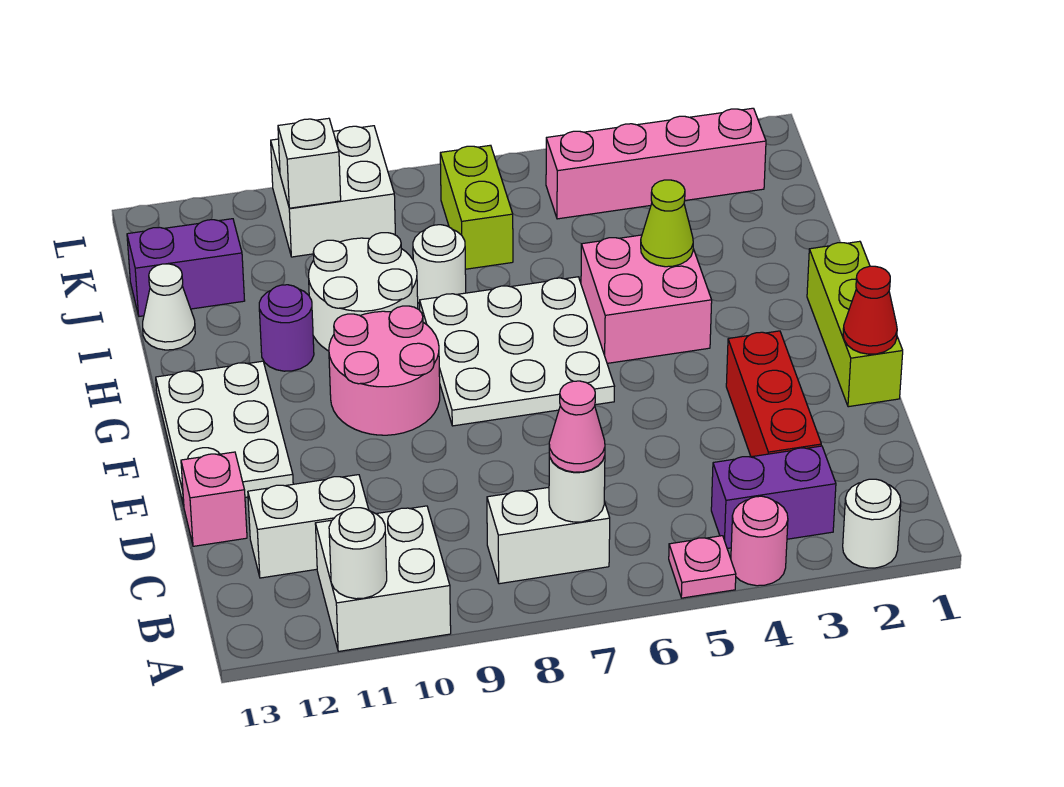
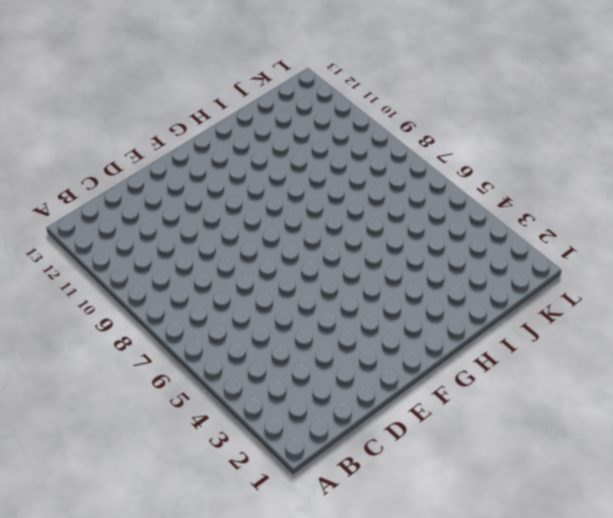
none -> white 1x1 round brick [843,479,901,568]
none -> pink 1x1 round brick [731,496,788,586]
none -> pink 1x1 plate [669,536,736,598]

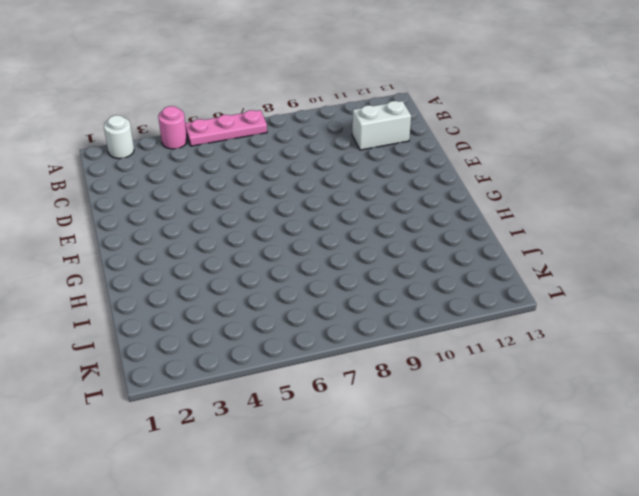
pink 1x3 plate [185,110,267,146] -> pink 1x1 plate [669,536,736,598]
none -> white 2x2 brick [315,506,451,651]
none -> purple 1x2 brick [711,446,836,548]
none -> white 1x2 brick [487,487,610,584]

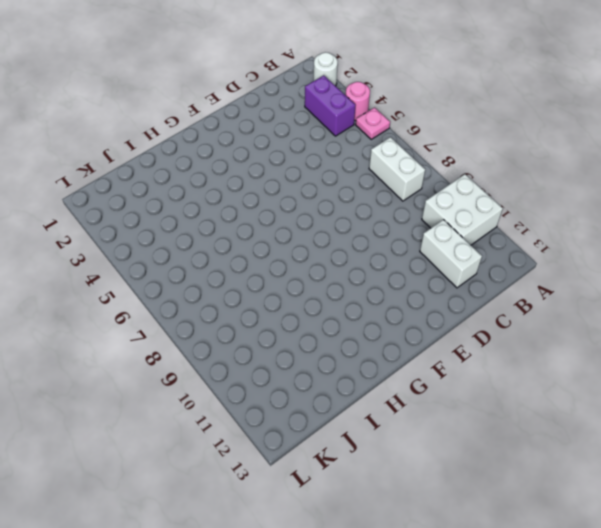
none -> red 1x3 brick [726,331,821,457]
none -> pink 1x1 brick [181,452,247,546]
none -> lime 1x3 brick [807,241,903,407]

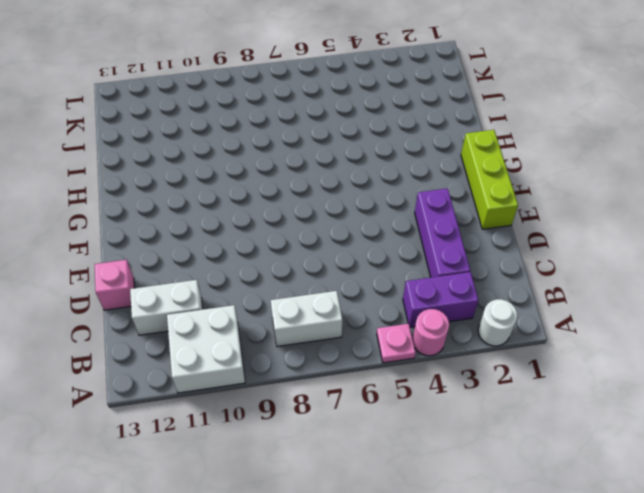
purple 1x3 brick [415,188,470,277] -> red 1x3 brick [726,331,821,457]
none -> white 2x3 plate [156,361,293,506]
none -> white 3x3 plate [420,277,615,426]
none -> pink 2x2 round brick [329,306,440,435]

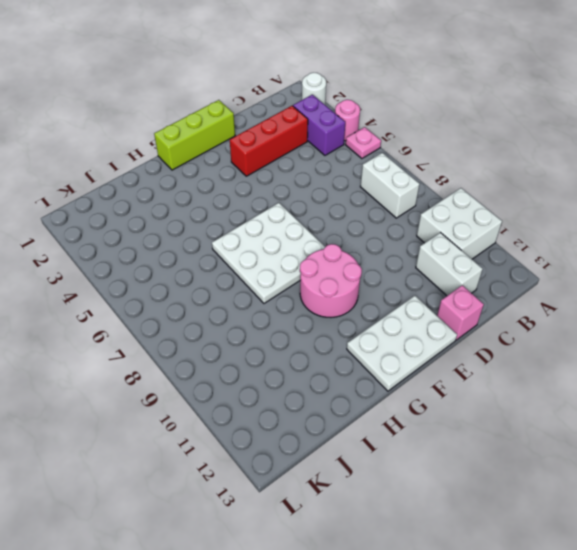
none -> pink 2x2 brick [581,235,712,363]
none -> white 2x2 round brick [309,233,418,351]
none -> purple 1x1 round brick [259,285,314,371]

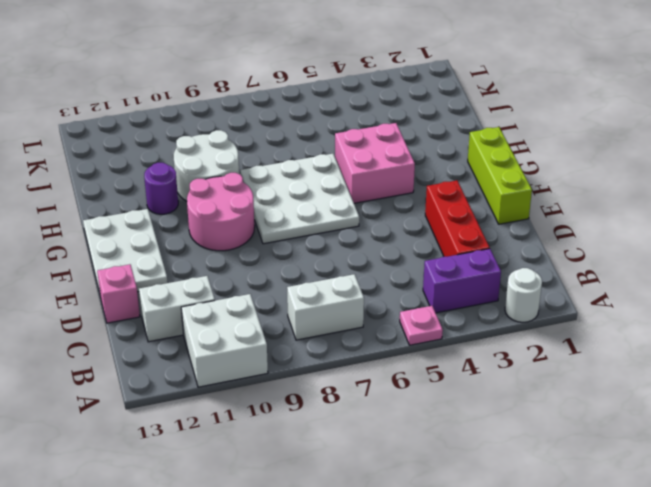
none -> pink 1x1 round brick [731,496,788,586]
none -> white 1x1 round brick [413,225,466,304]
none -> white 1x1 cone [143,264,195,350]

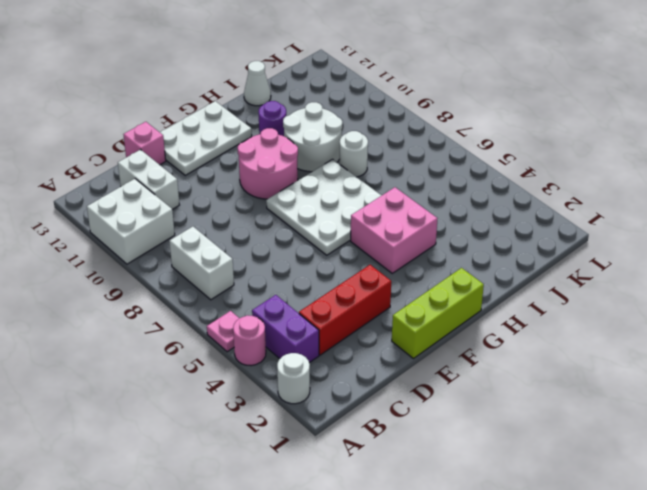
none -> lime 1x2 brick [440,145,513,269]
none -> purple 1x2 brick [127,219,245,316]
none -> pink 1x4 brick [546,108,766,219]

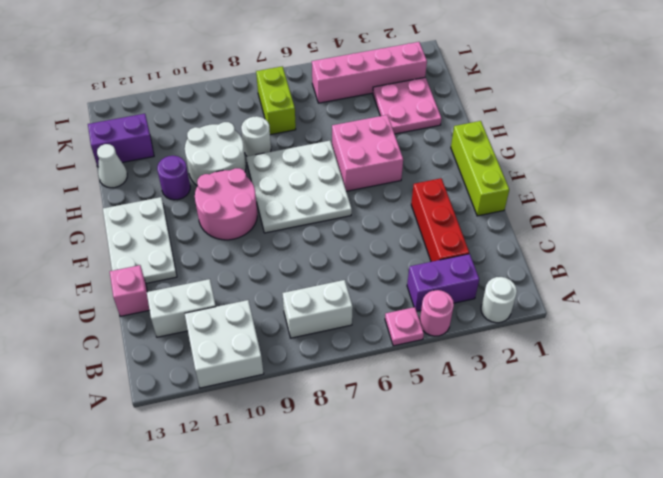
pink 2x2 plate [373,77,441,134] -> none
none -> white 2x2 brick [271,126,395,257]
none -> white 1x1 round brick [329,508,387,599]
none -> white 1x1 round brick [549,454,605,522]

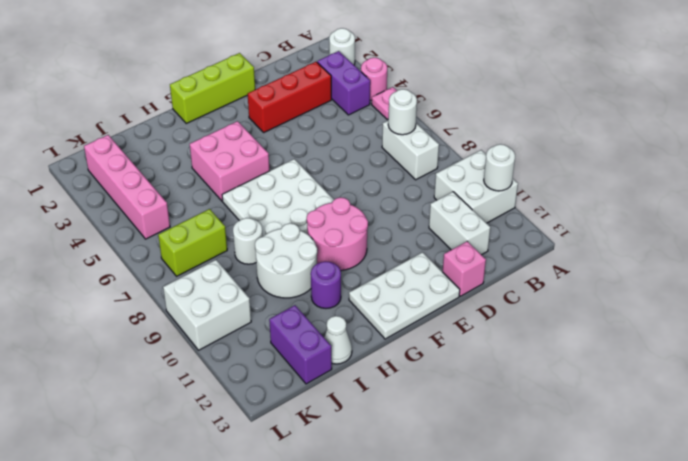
none -> red 1x1 cone [843,266,897,354]
none -> lime 1x1 cone [641,180,693,267]
none -> white 1x1 brick [278,118,341,208]

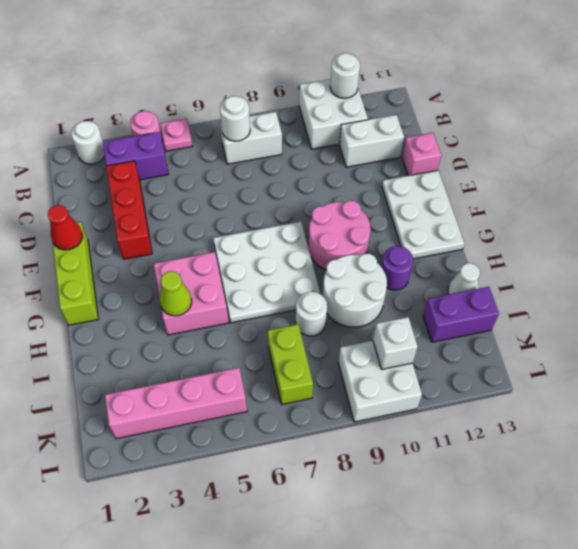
none -> pink 1x1 cone [549,381,605,472]

